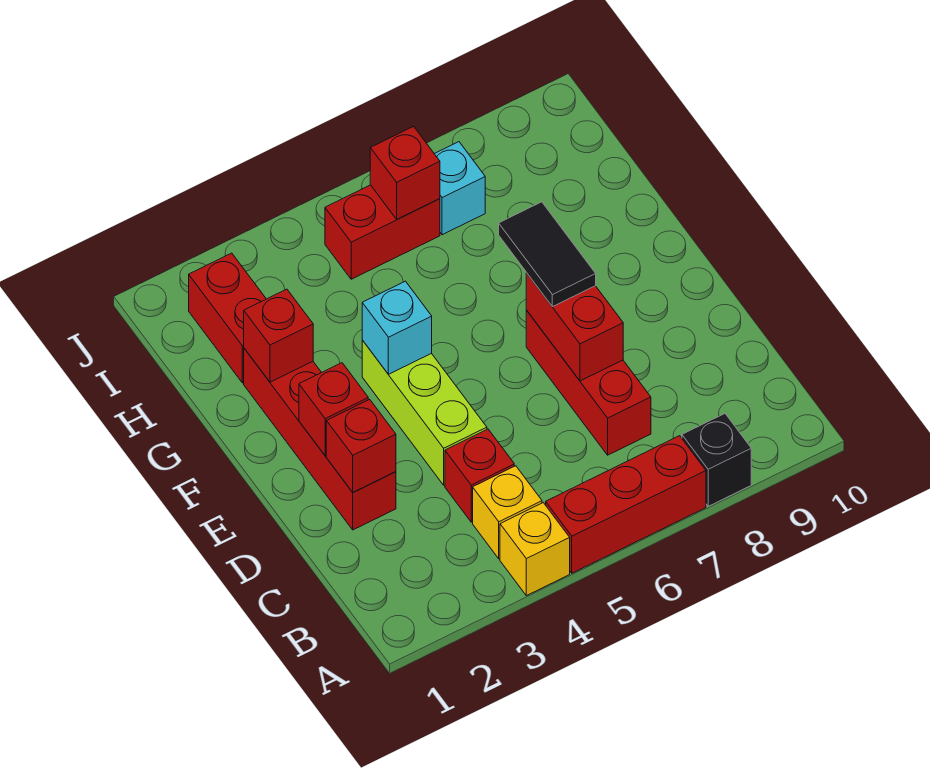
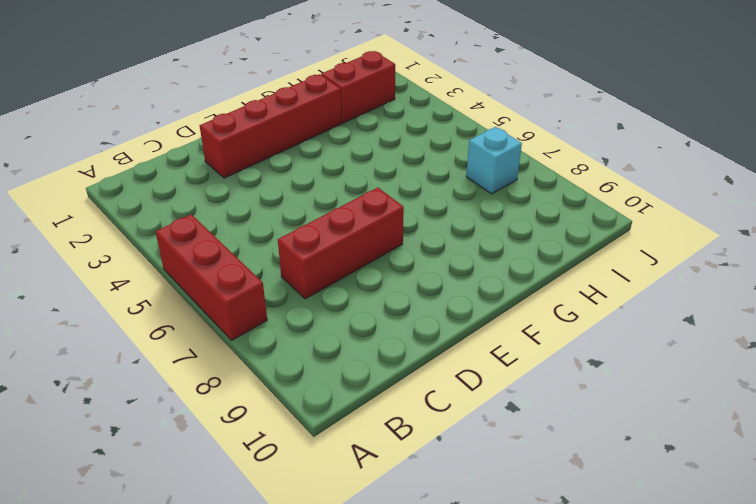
none -> yellow 1x1 brick [500,503,570,596]
none -> black 1x1 brick [682,414,751,506]
none -> yellow 1x1 brick [473,466,542,559]

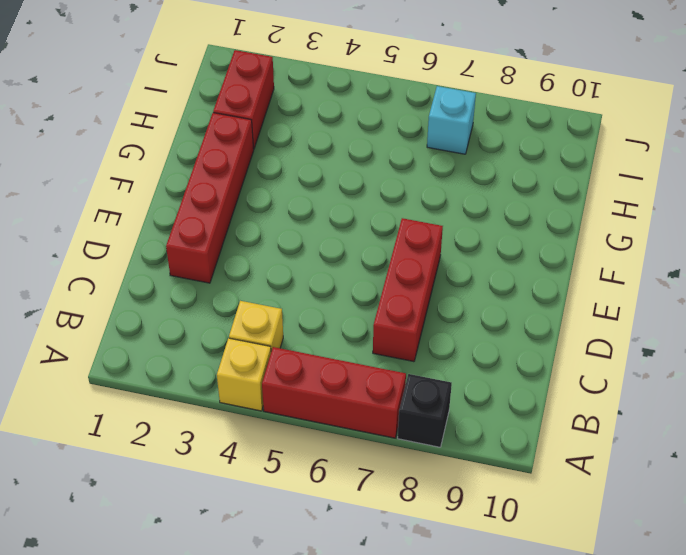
none -> red 1x1 brick [445,429,514,522]
none -> lime 1x3 brick [362,340,487,485]
none -> red 1x2 brick [325,185,440,279]

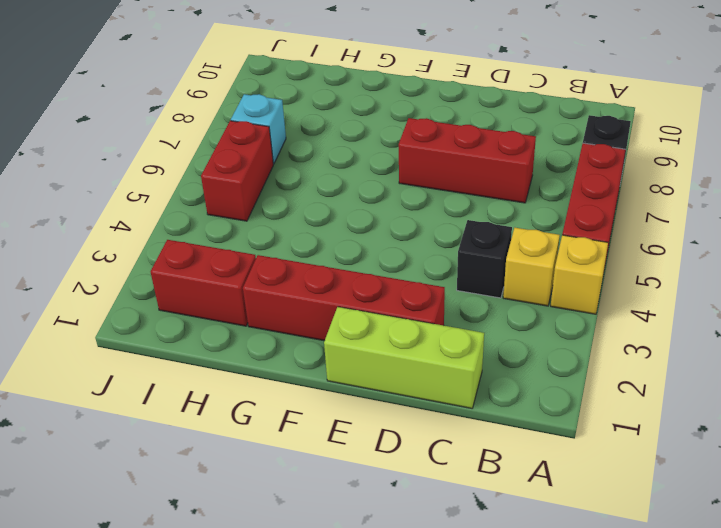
lime 1x3 brick [324,307,484,408] -> lime 1x3 brick moved to [362,340,487,485]
black 1x1 brick [457,220,512,298] -> red 1x1 brick [445,429,514,522]
none -> red 1x1 brick [326,399,396,492]
none -> red 1x2 brick [526,273,623,381]
none -> red 1x1 brick [299,363,368,456]

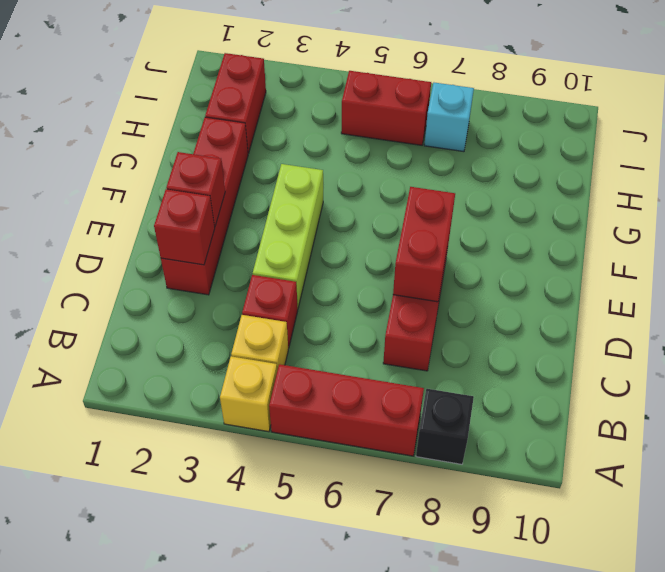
none -> cyan 1x1 brick [362,281,432,374]
none -> red 1x1 brick [244,289,313,382]
none -> red 1x1 brick [370,126,440,219]

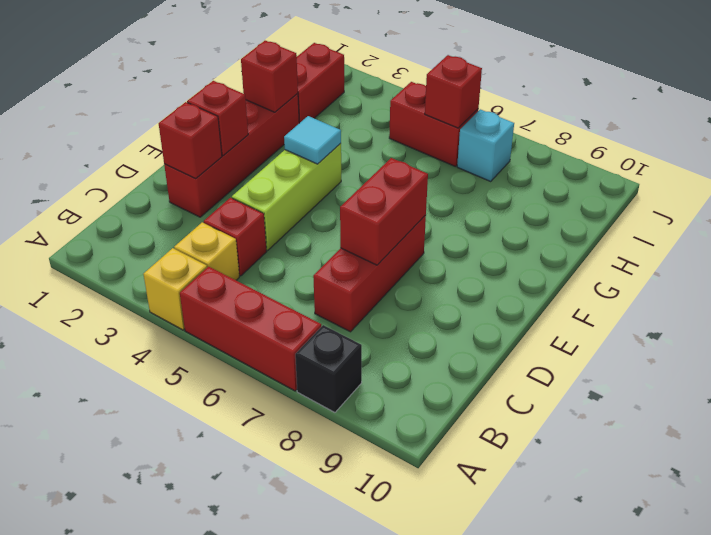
cyan 1x1 tile [284,116,341,164] -> cyan 1x1 brick [362,281,432,374]
none -> black 1x2 tile [499,202,596,307]

